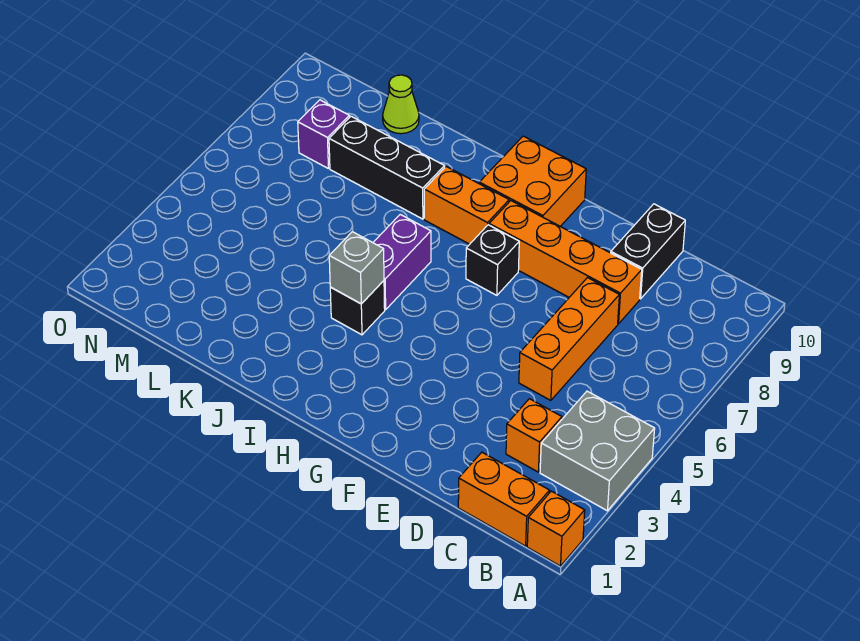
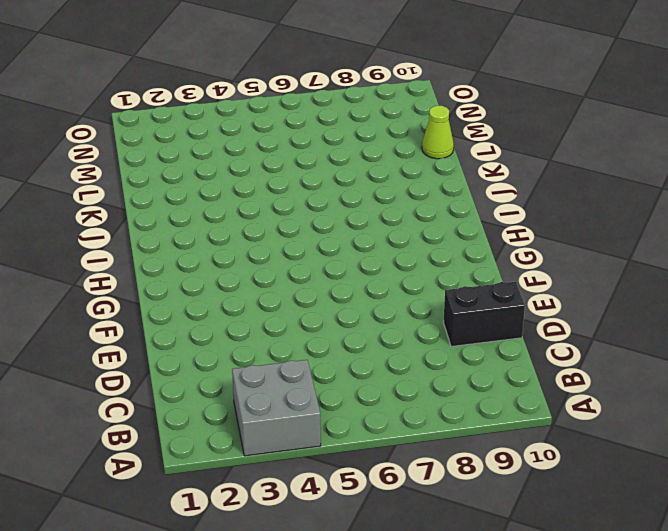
none -> orange 1x1 brick [527,491,585,566]
none -> orange 1x2 brick [458,452,550,546]
none -> orange 1x1 brick [506,399,562,472]

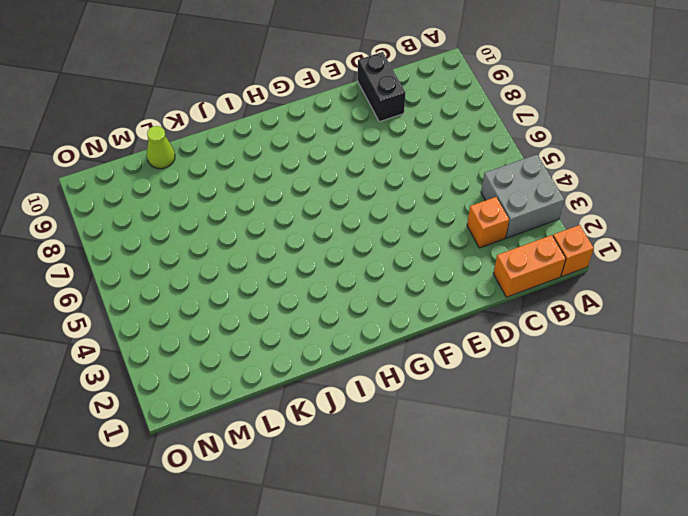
none -> orange 1x3 brick [519,278,619,400]
none -> orange 1x4 brick [489,201,642,324]
none -> black 1x1 brick [466,225,519,295]

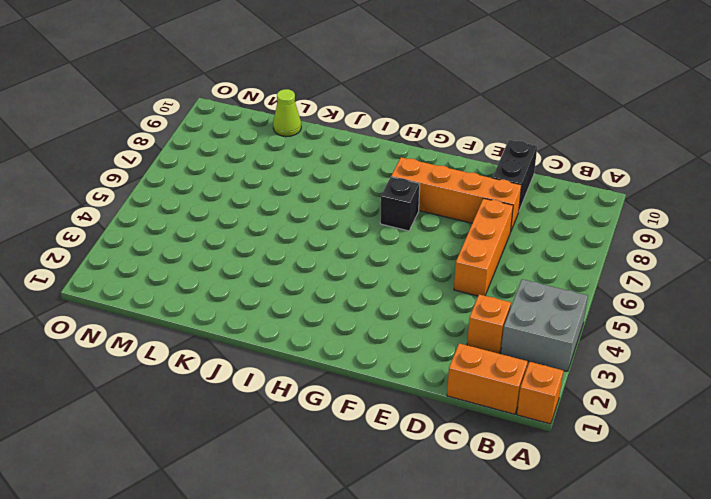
none -> orange 2x2 brick [479,136,586,226]
none -> orange 1x2 brick [424,167,509,244]
none -> black 1x1 brick [330,281,385,335]

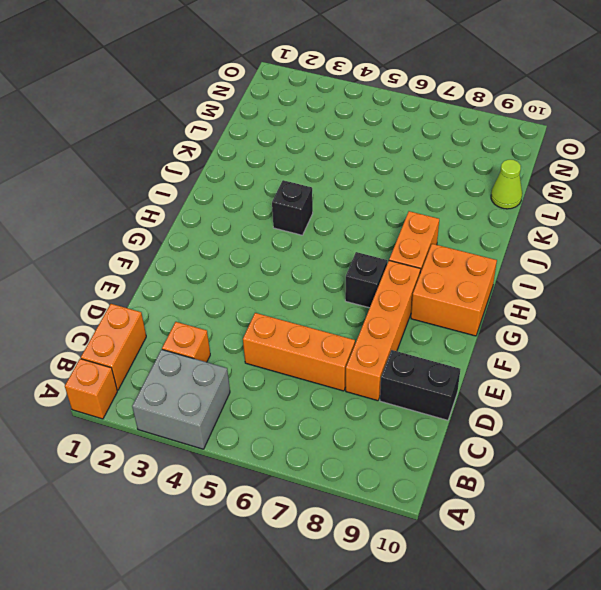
none -> purple 1x2 brick [373,215,431,310]
none -> black 1x3 brick [329,116,445,219]
none -> purple 1x1 brick [298,100,350,168]

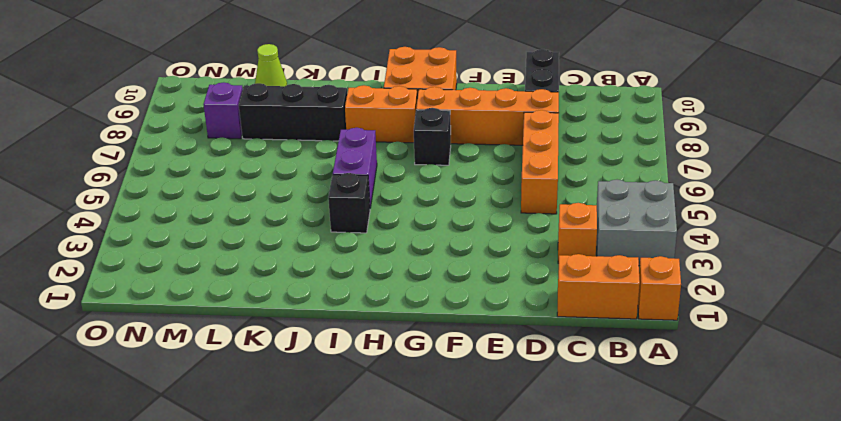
none -> grey 1x1 brick [329,232,384,304]

